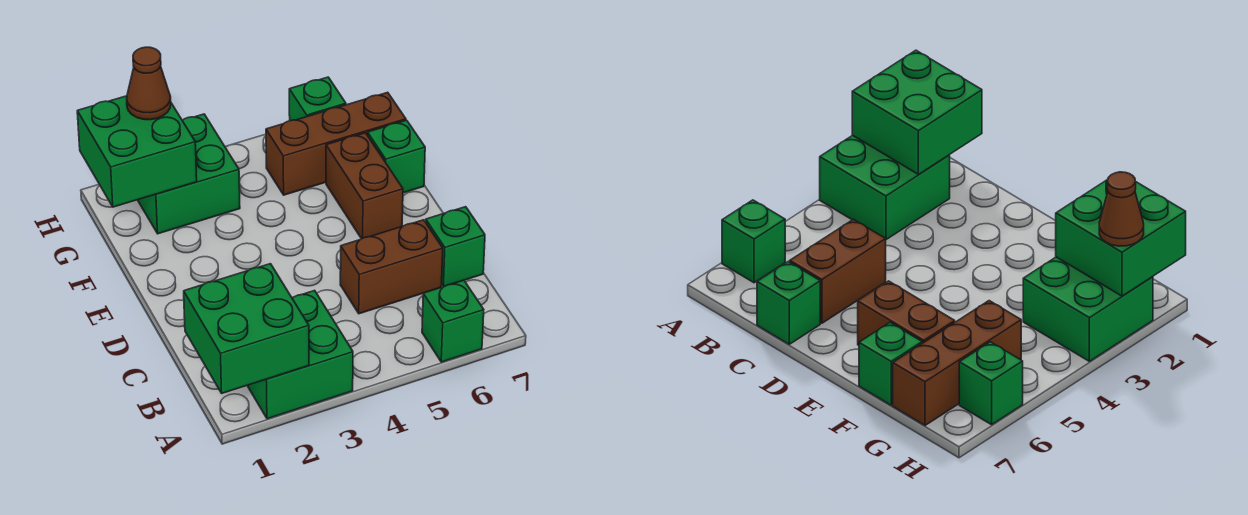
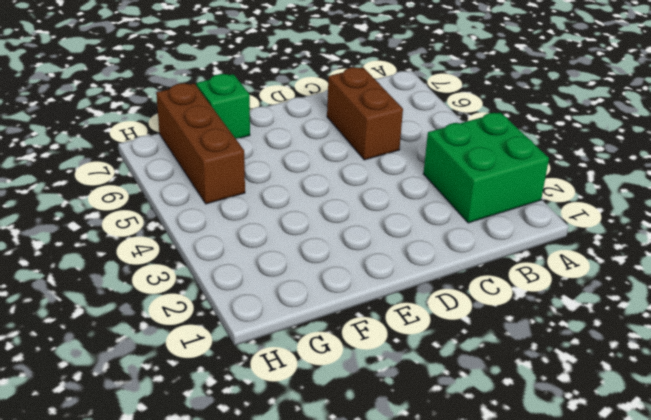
none -> green 1x1 brick [422,280,484,362]
none -> green 1x1 brick [426,207,485,287]
none -> brown 1x2 brick [326,133,403,239]

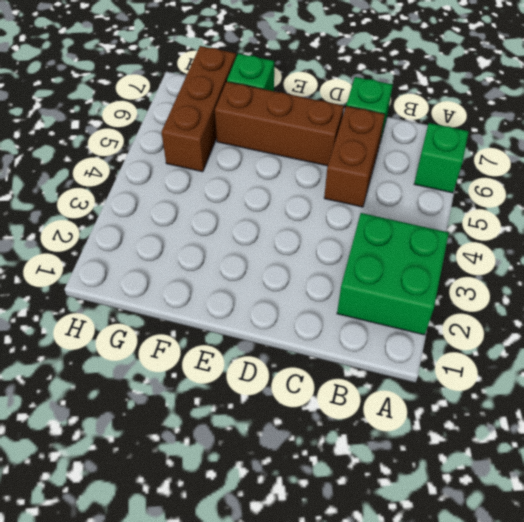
brown 1x3 brick [215,82,344,166] -> brown 1x2 brick [326,133,403,239]
none -> green 2x2 brick [138,114,240,234]
none -> green 1x1 brick [289,77,346,121]
none -> green 2x2 brick [184,264,309,393]

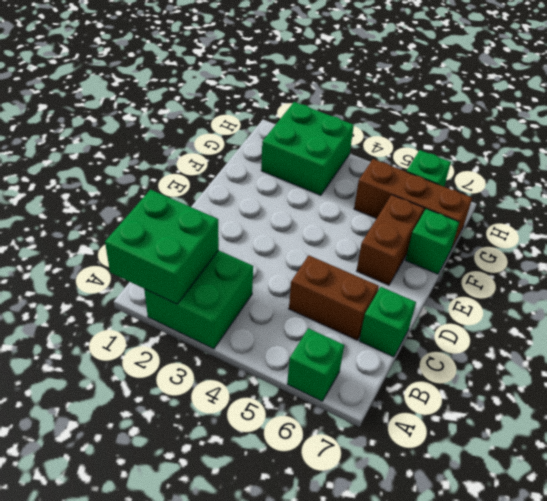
none -> green 2x2 brick [77,96,197,207]
none -> brown 1x1 cone [127,47,171,120]

